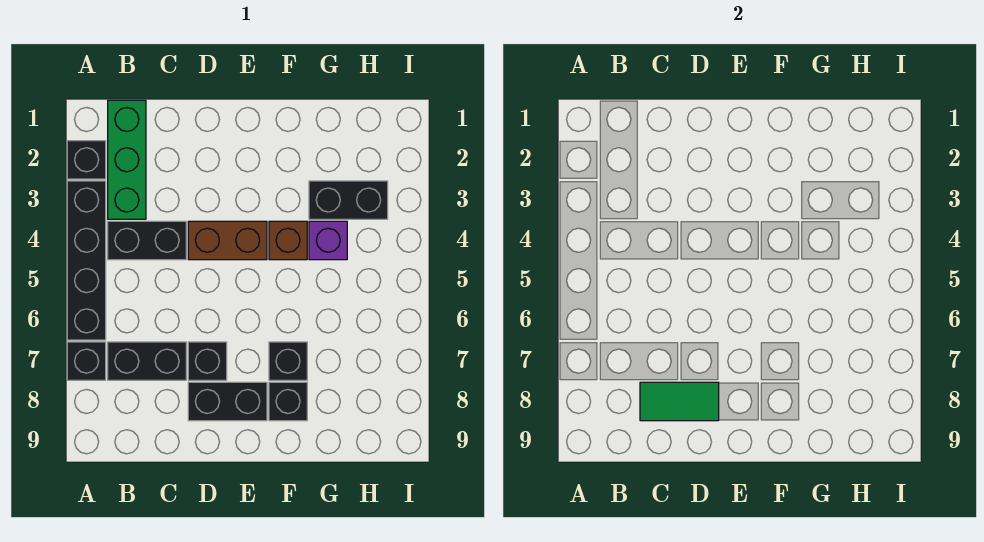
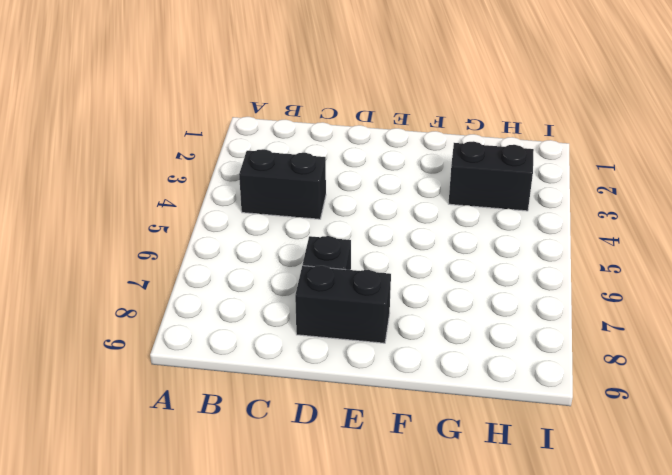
none -> black 1x1 brick [67,141,106,179]
none -> black 1x4 brick [67,181,106,340]
none -> black 1x1 brick [67,342,106,380]

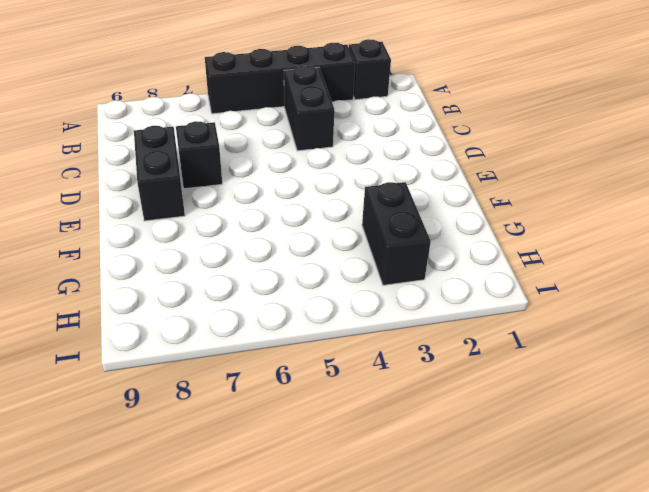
none -> black 1x1 brick [67,342,106,380]
none -> green 1x3 brick [108,100,146,219]
none -> black 1x2 brick [108,342,186,380]

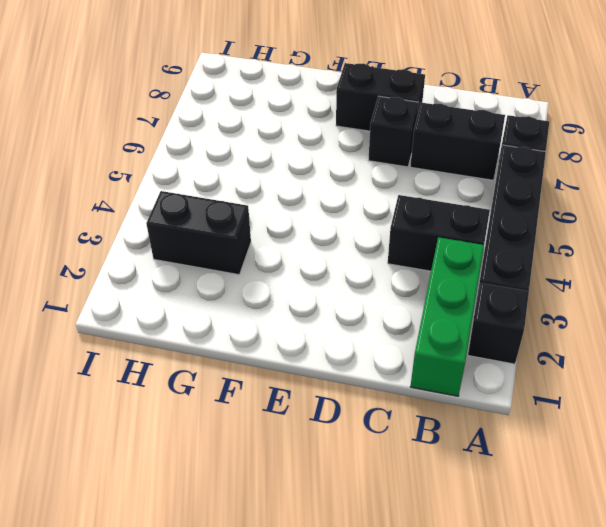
none -> brown 1x2 brick [188,221,267,260]
none -> brown 1x1 brick [269,221,307,260]
none -> black 1x1 brick [269,342,307,380]

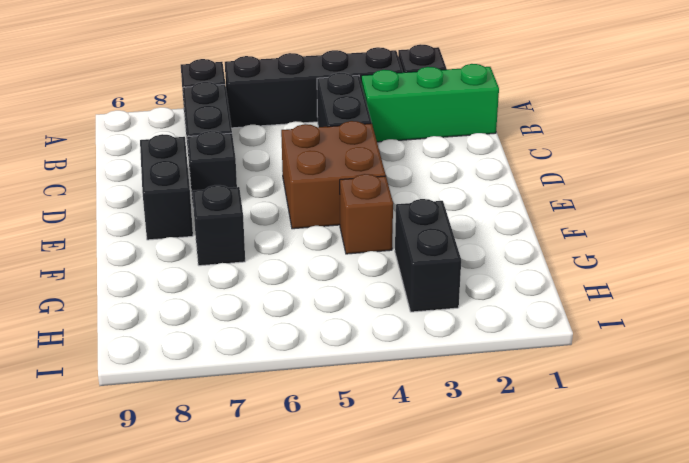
brown 2x2 brick [281,121,386,229] -> brown 1x2 brick [188,221,267,260]
none -> black 1x1 brick [269,382,307,421]
none -> purple 1x1 brick [309,221,347,260]
none -> green 1x2 tile [640,382,719,421]

